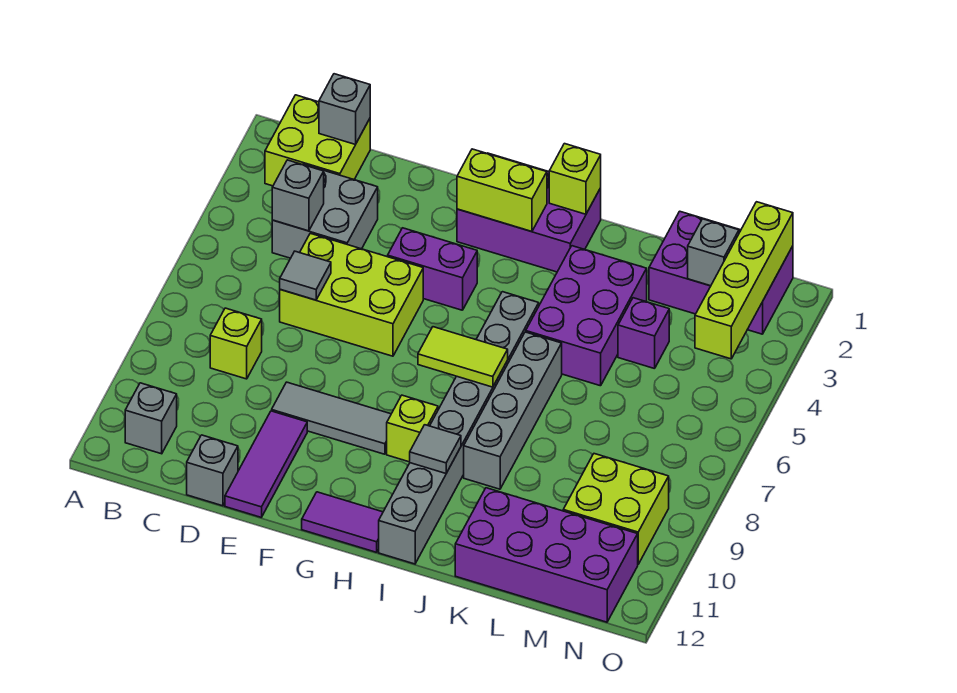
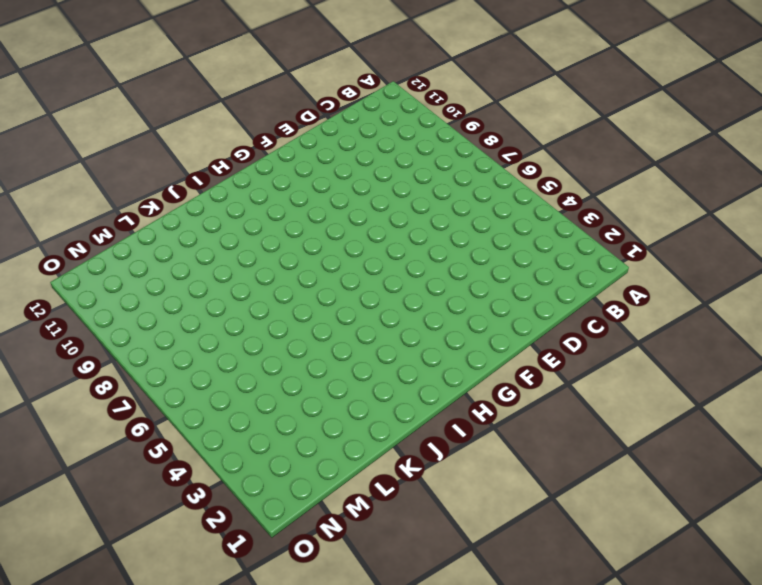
none -> lime 2x2 brick [265,95,370,186]
none -> grey 1x1 brick [125,383,177,454]
none -> grey 2x2 brick [272,164,378,258]

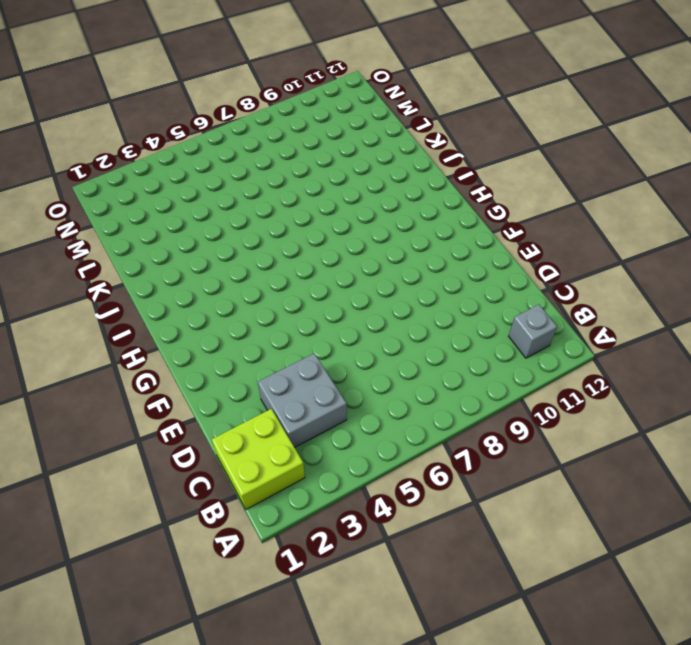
none -> lime 1x1 brick [210,308,262,379]
none -> lime 2x3 brick [280,233,423,356]
none -> grey 1x1 brick [187,435,238,506]

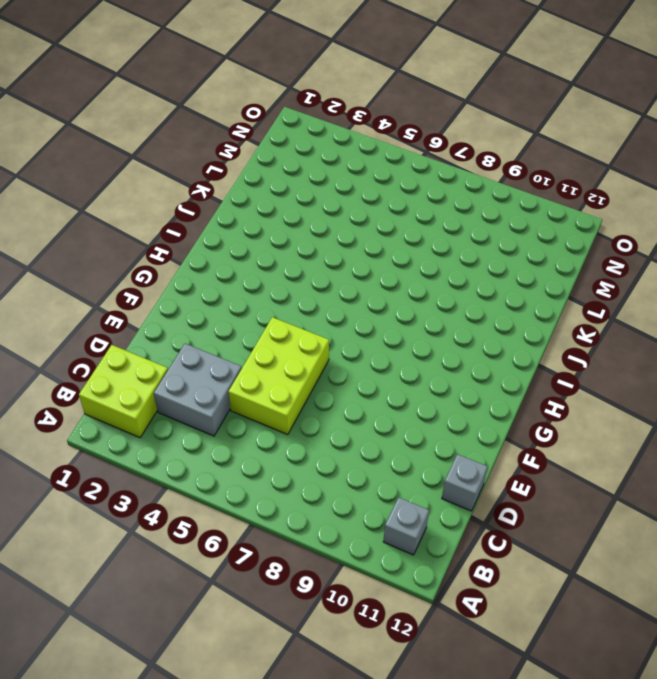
none -> lime 1x1 brick [210,308,262,379]
none -> grey 1x3 tile [272,382,391,454]
none -> purple 1x3 tile [225,411,307,517]

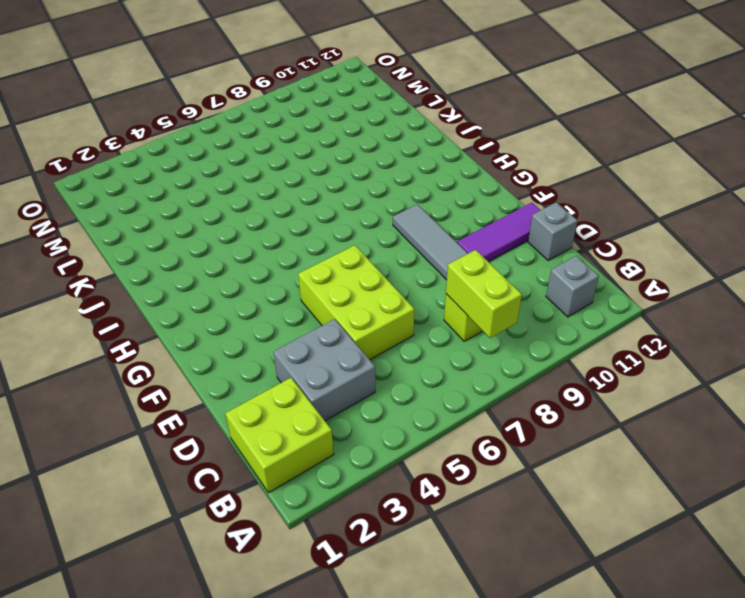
lime 1x2 brick [446,250,522,338] -> lime 1x2 brick moved to [457,149,547,232]
none -> purple 1x2 brick [388,228,477,310]
none -> purple 2x3 brick [457,153,601,272]
none -> purple 1x2 tile [302,492,383,552]

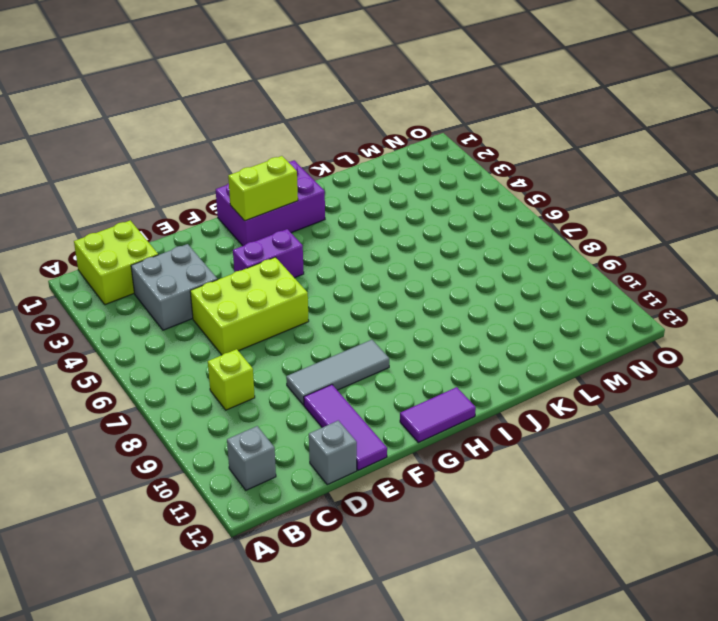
none -> lime 1x1 brick [387,395,438,462]
none -> grey 1x8 brick [379,292,539,564]
none -> purple 2x3 brick [526,246,647,386]

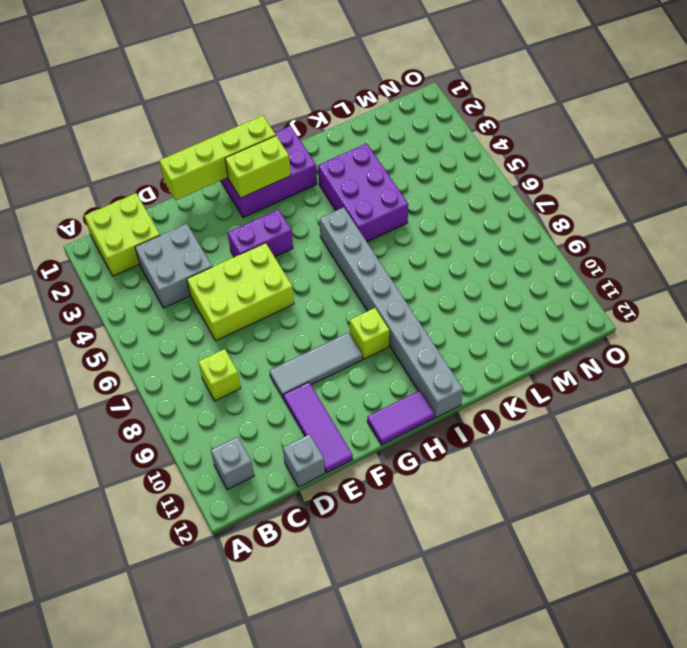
lime 1x4 brick [159,116,276,200] -> lime 1x4 brick turned to [695,202,793,359]
none -> grey 1x4 brick [464,332,562,489]
none -> purple 2x4 brick [455,488,638,622]
none -> purple 2x3 brick [649,211,793,334]

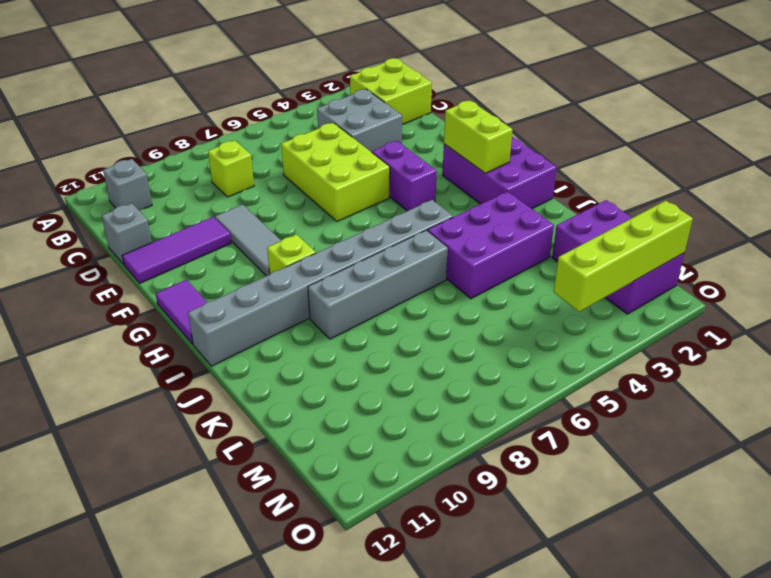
none -> purple 2x4 brick [455,488,638,622]
none -> purple 1x1 brick [618,298,669,369]
none -> lime 2x2 brick [563,454,669,564]

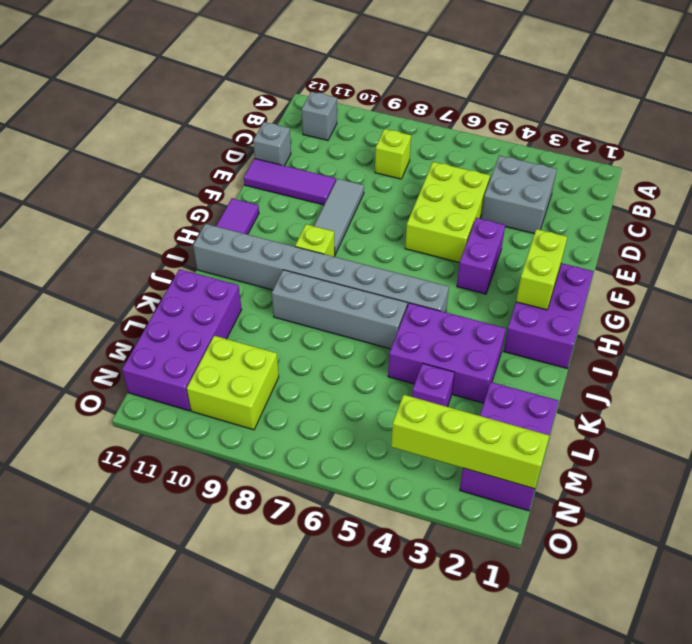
none -> lime 2x2 brick [265,95,370,186]
none -> grey 1x1 brick [319,74,370,145]
none -> grey 1x1 brick [272,160,324,231]

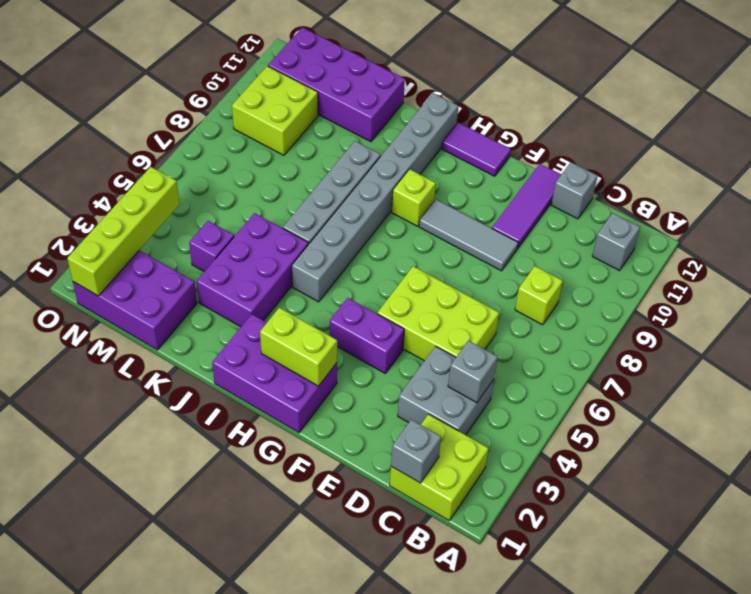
none -> grey 1x1 tile [280,251,331,300]
none -> lime 1x2 tile [418,327,508,387]
none -> lime 1x1 brick [549,144,601,214]

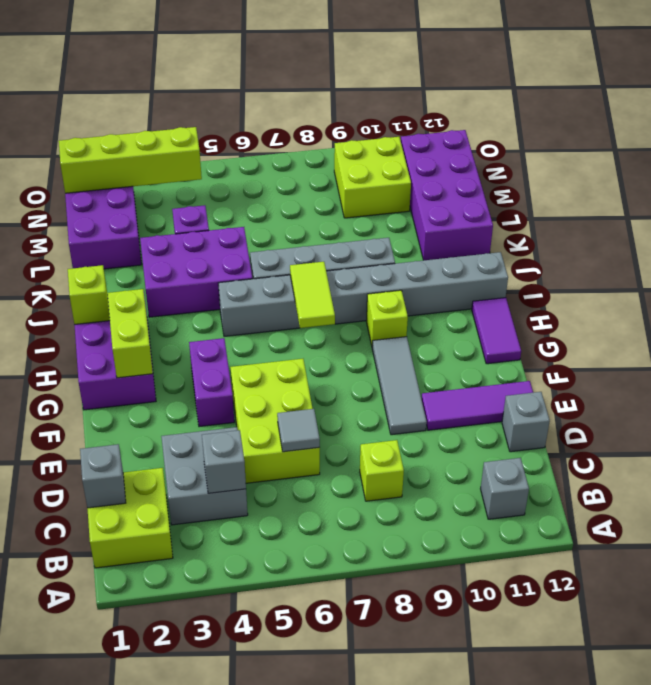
none -> grey 1x1 tile [410,425,461,473]
none -> grey 1x1 brick [688,219,739,286]

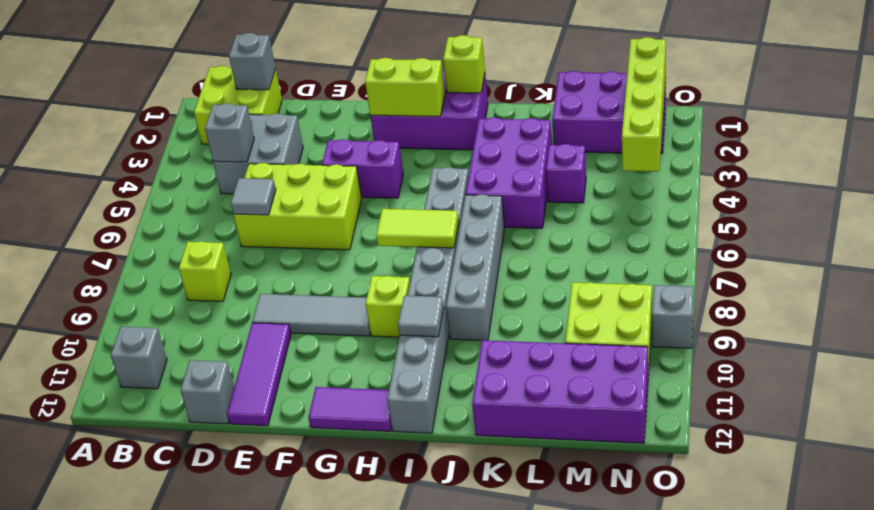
grey 1x1 brick [652,285,693,348] -> grey 1x1 brick moved to [688,219,739,286]

